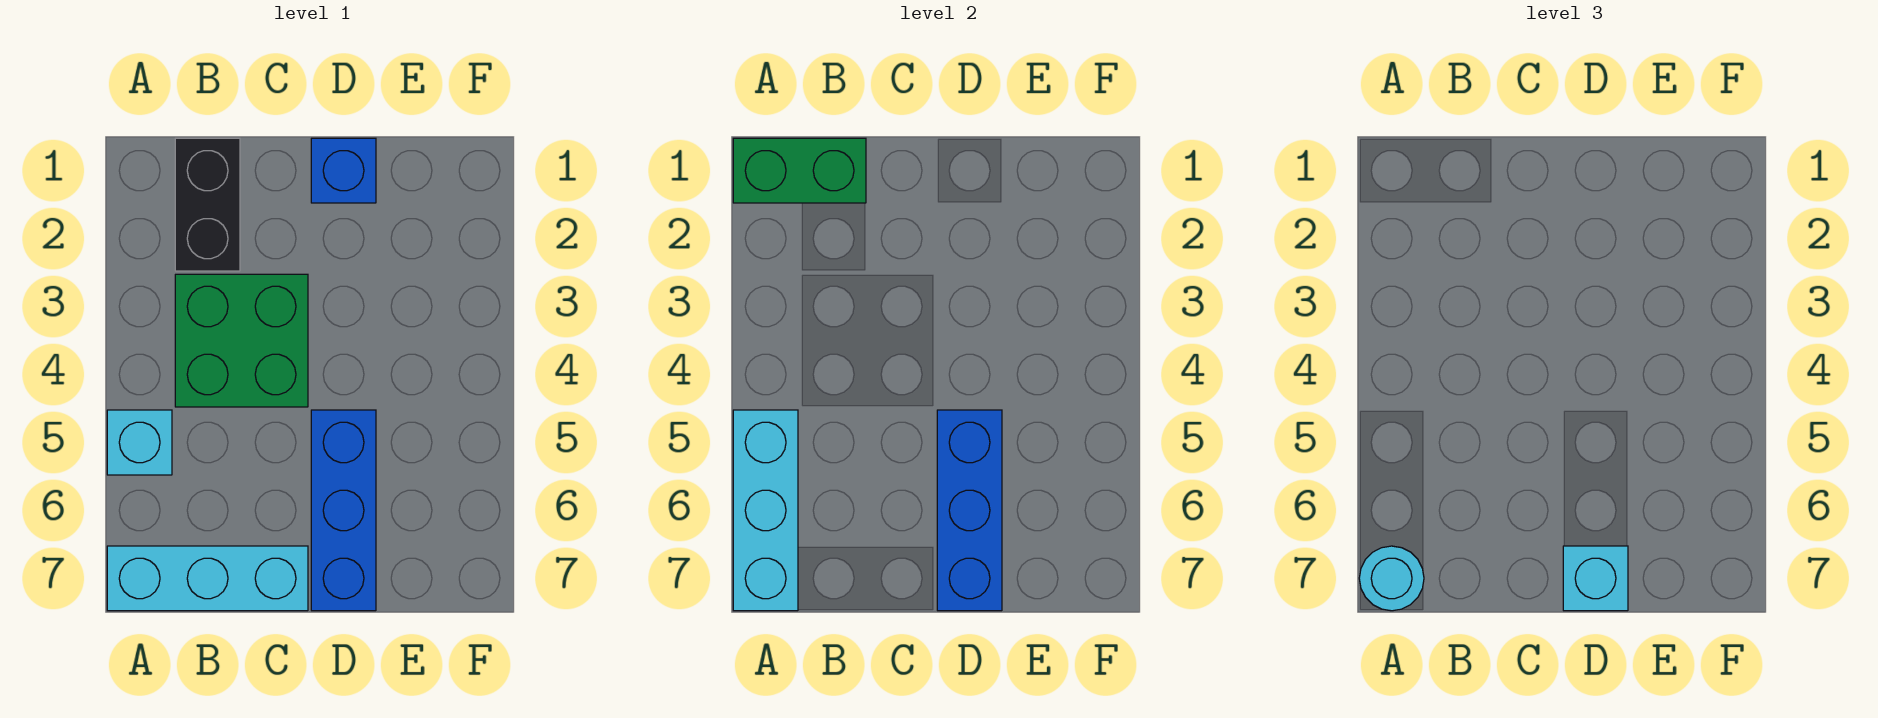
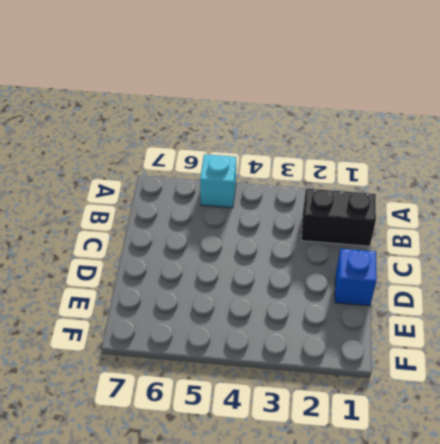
none -> cyan 1x3 brick [107,546,308,611]
none -> green 2x2 brick [175,274,308,407]

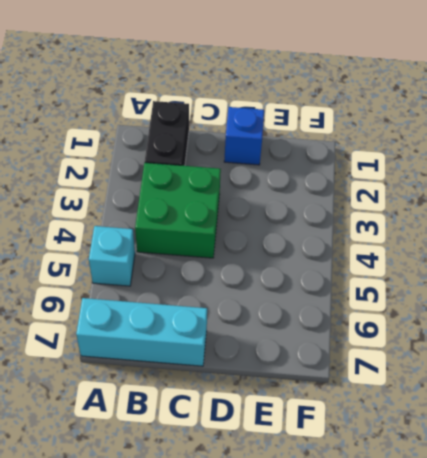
none -> blue 1x3 brick [311,410,376,611]
none -> green 1x2 brick [733,138,866,203]

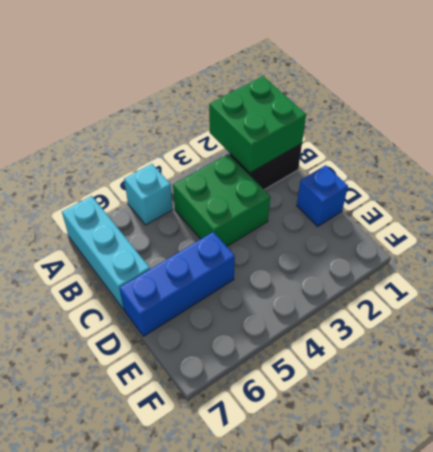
green 2x2 brick [209,76,306,173] -> green 1x2 brick [733,138,866,203]
none -> cyan 1x3 brick [733,410,798,611]
none -> blue 1x3 brick [937,410,1002,611]

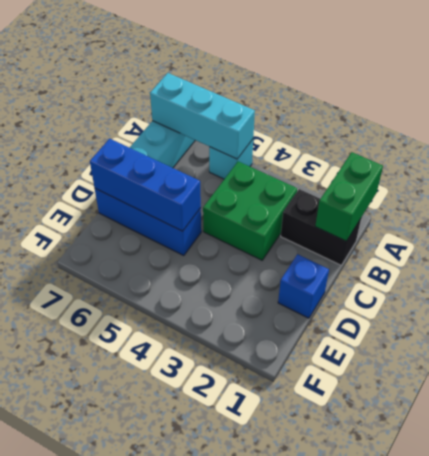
none -> cyan 1x1 round brick [1359,546,1424,611]
none -> cyan 1x1 brick [1563,546,1628,611]

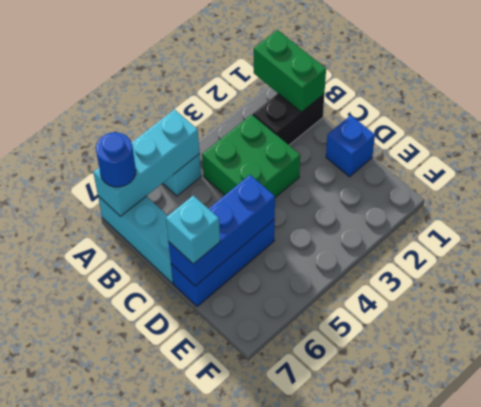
blue 1x1 round brick [96,132,136,187] -> cyan 1x1 round brick [1359,546,1424,611]

